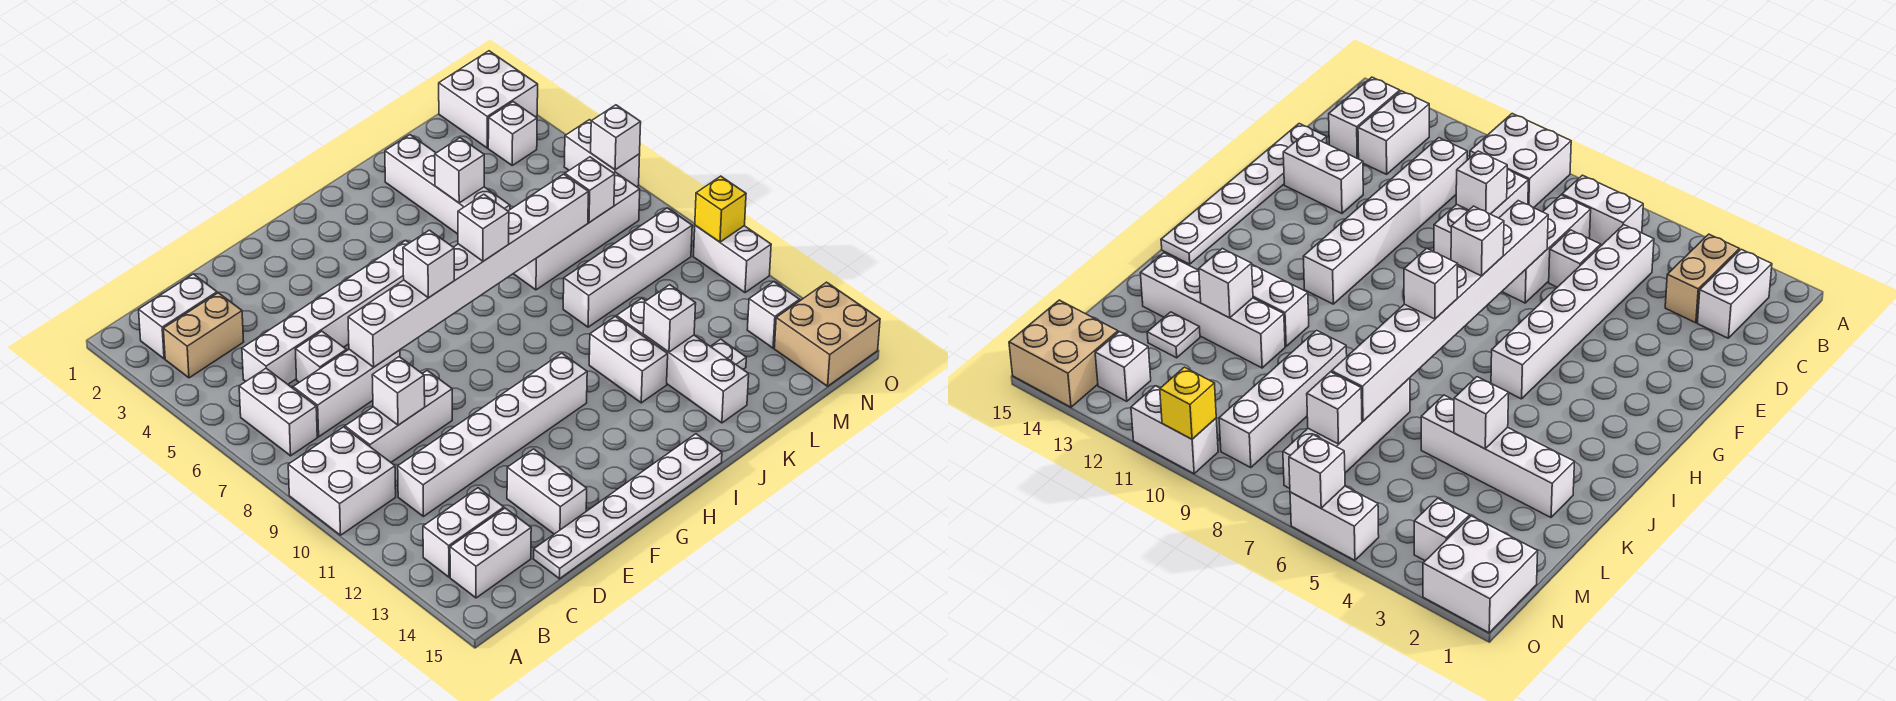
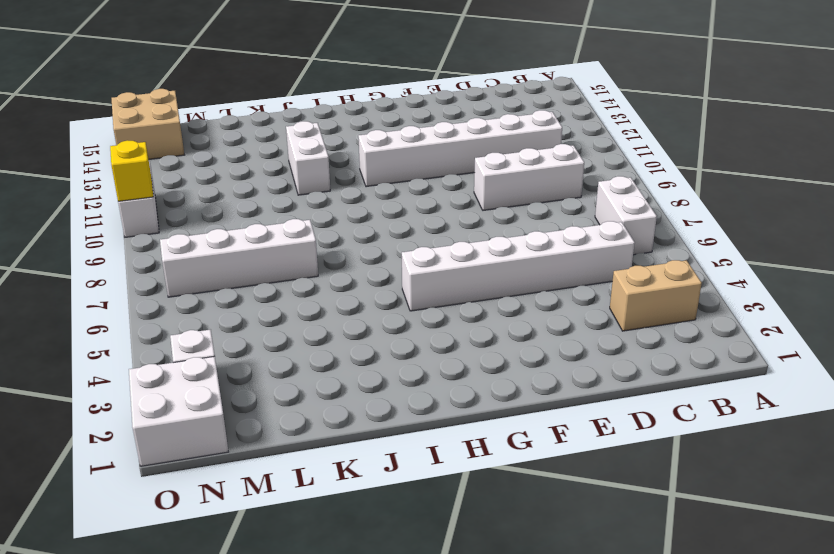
none -> white 2x2 brick [288,427,396,535]
none -> white 1x2 brick [139,274,217,359]
none -> white 1x2 brick [423,488,504,577]
none -> white 1x2 brick [450,508,531,598]

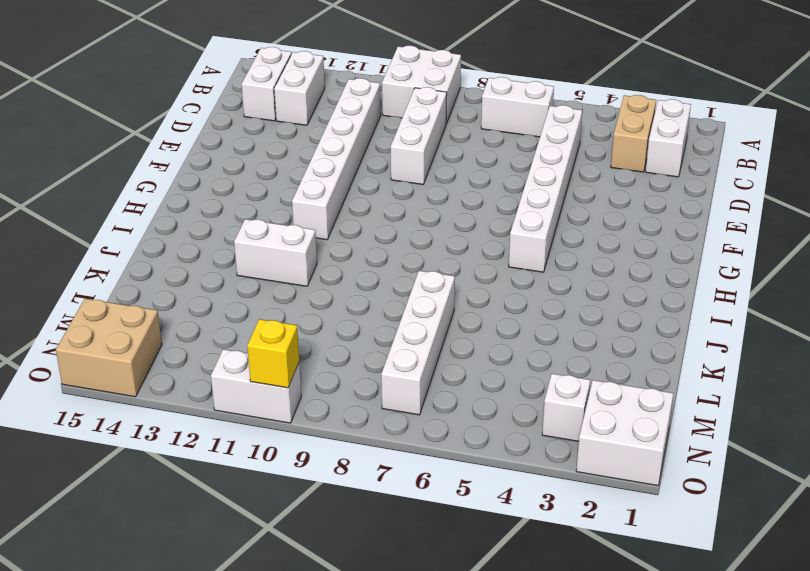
none -> white 1x3 brick [293,349,400,437]
none -> white 1x1 brick [295,331,346,382]
none -> white 1x6 plate [533,434,722,579]
none -> white 1x2 brick [507,449,587,534]

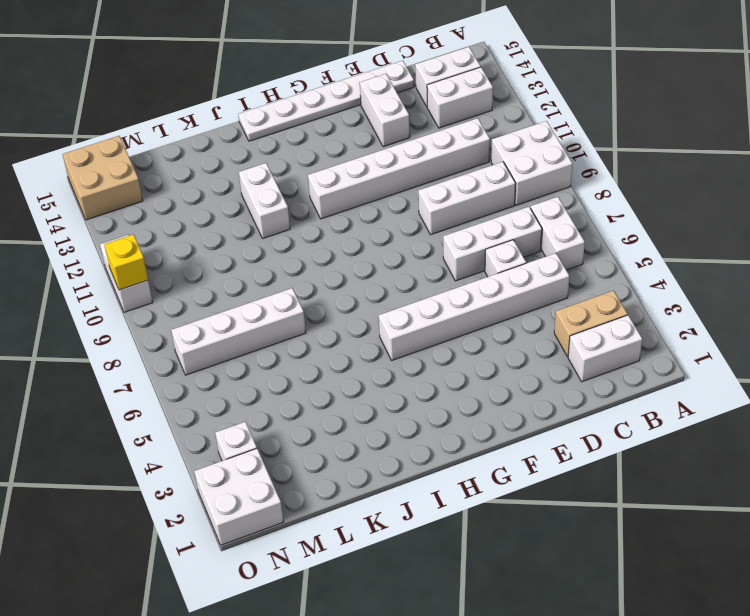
none -> white 1x4 brick [385,135,510,234]
none -> white 1x4 brick [563,208,692,327]
none -> white 1x4 brick [617,298,749,423]
none -> white 1x1 plate [710,339,746,369]

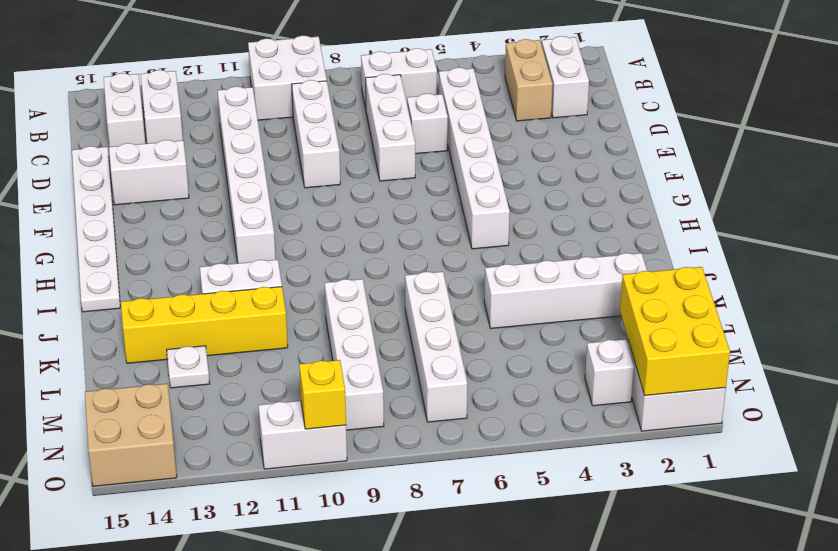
yellow 1x4 brick [121,287,288,363] -> white 1x4 brick [617,298,749,423]
yellow 2x3 brick [620,267,730,396] -> none
none -> white 1x1 brick [747,282,800,348]
none -> white 1x2 brick [564,120,640,187]
none -> white 1x1 brick [372,357,425,425]
none -> white 1x8 brick [348,174,589,367]

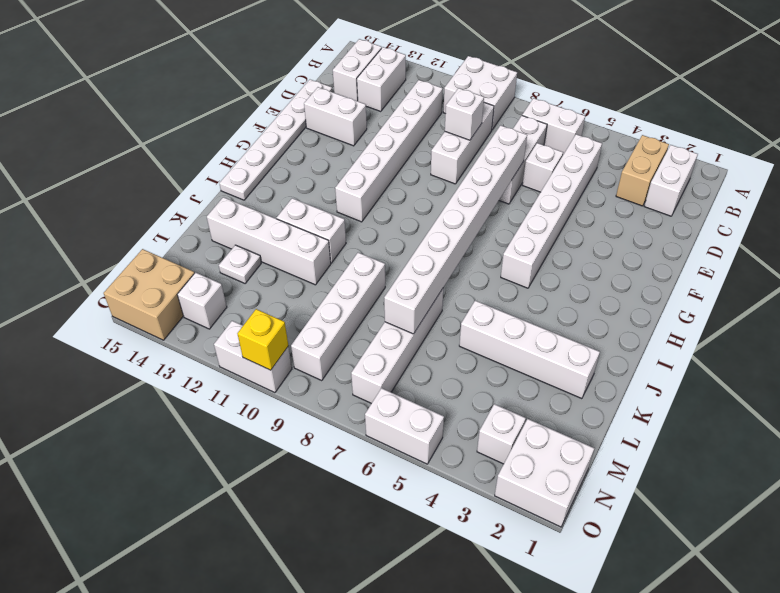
none -> white 1x1 brick [435,138,484,203]
none -> white 1x1 brick [643,285,696,352]
none -> white 1x1 brick [565,157,615,223]
none -> white 1x1 brick [591,105,641,170]

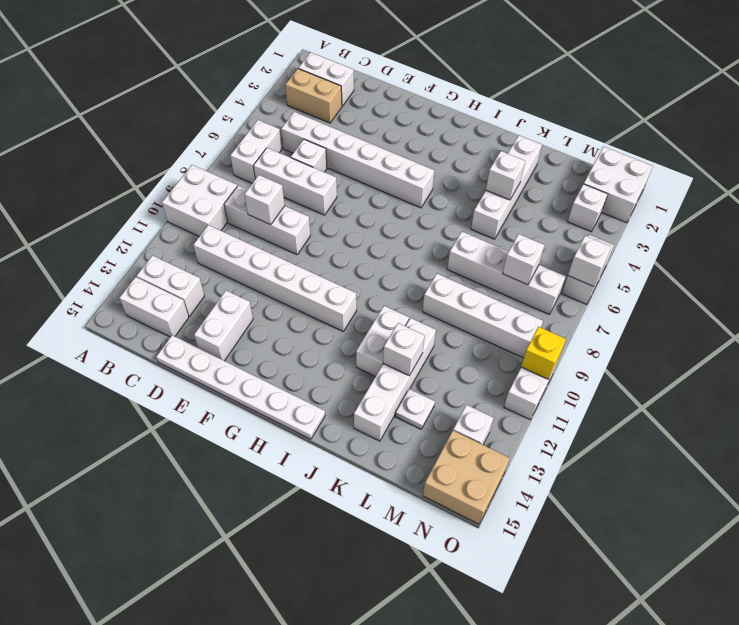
none -> white 1x8 brick [348,174,589,367]
none -> white 1x1 brick [403,230,454,298]
none -> white 1x1 brick [458,194,509,261]

